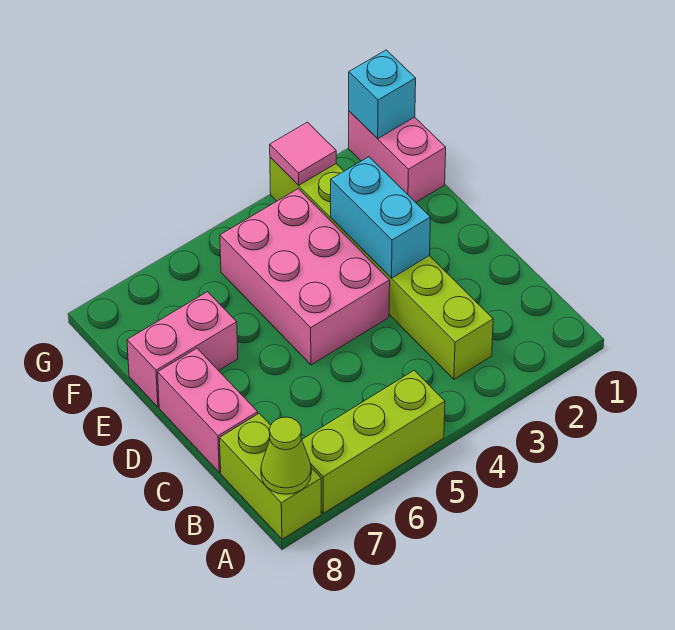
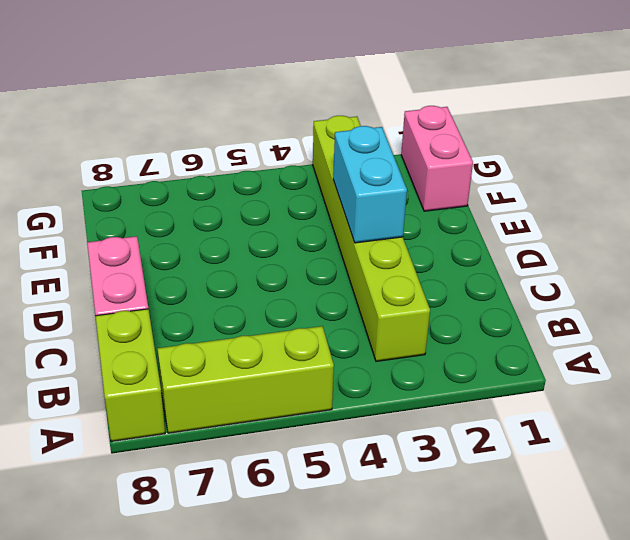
none -> pink 2x3 brick [220,189,390,365]
none -> pink 1x2 brick [127,292,238,407]

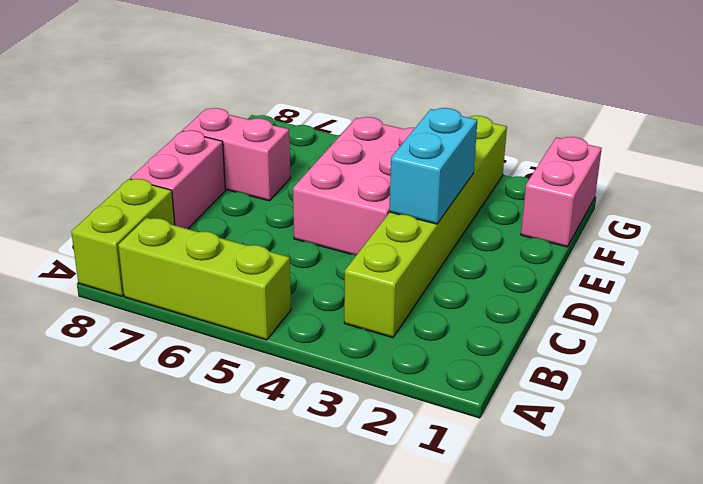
none -> lime 1x1 cone [261,417,311,494]
none -> cyan 1x1 brick [349,50,416,139]

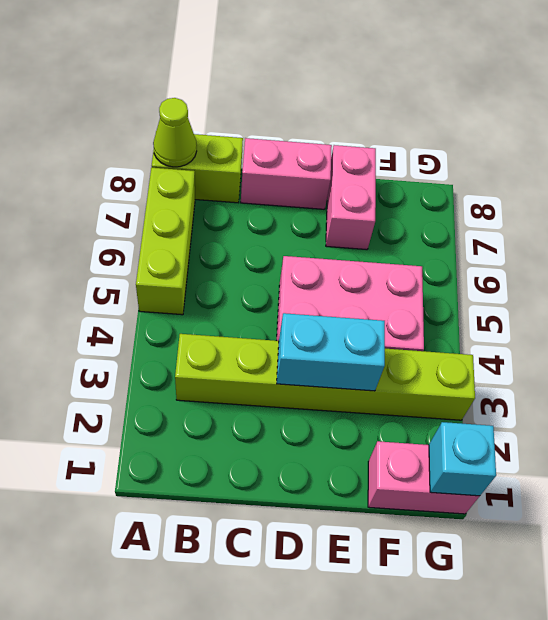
none -> pink 1x1 tile [270,122,336,185]

